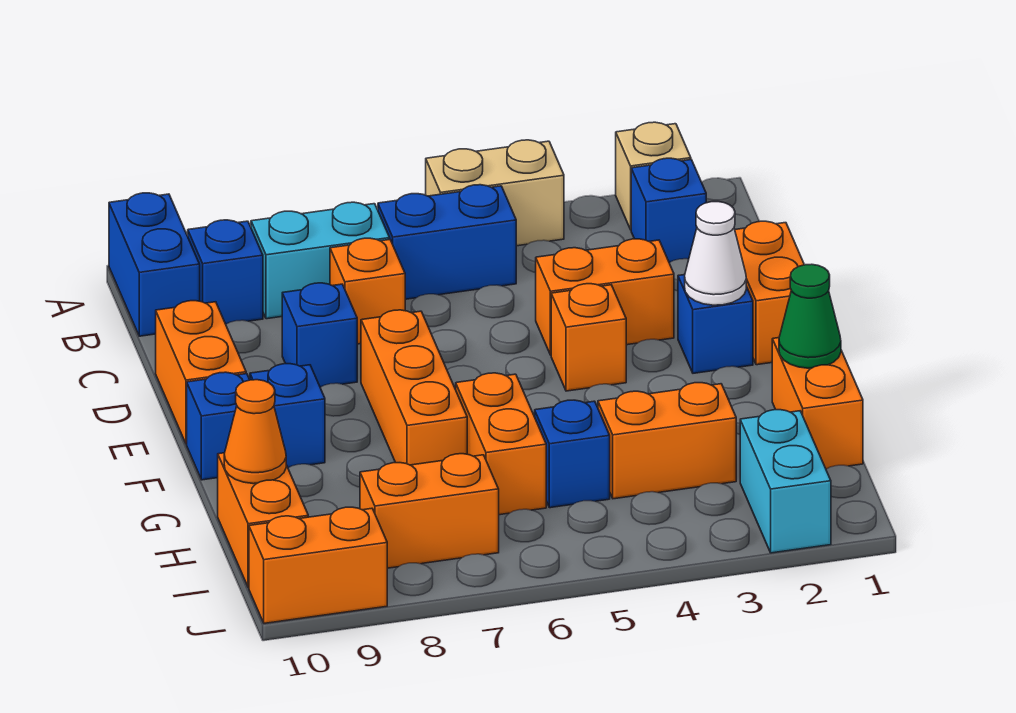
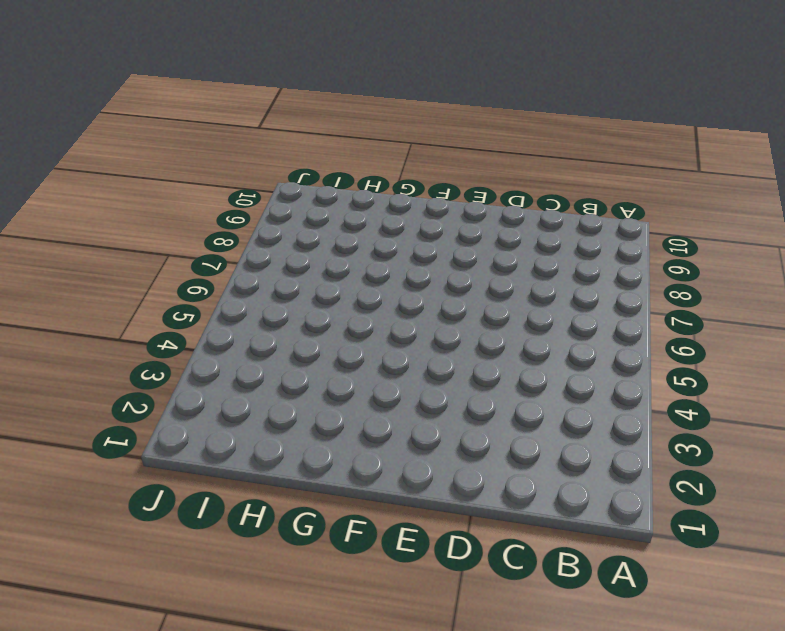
none -> tan 1x1 brick [616,122,691,230]
none -> tan 1x2 brick [426,140,564,246]
none -> blue 1x2 brick [109,193,200,336]

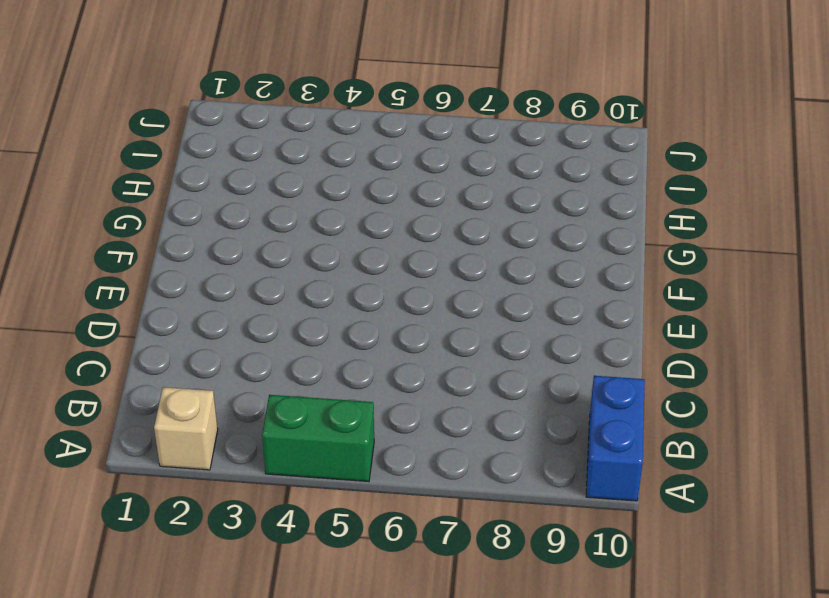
green 1x2 brick [262,395,374,481] -> tan 1x2 brick [426,140,564,246]
none -> blue 1x1 brick [631,158,706,263]
none -> blue 1x2 brick [378,185,516,299]
none -> cyan 1x2 brick [251,202,390,319]

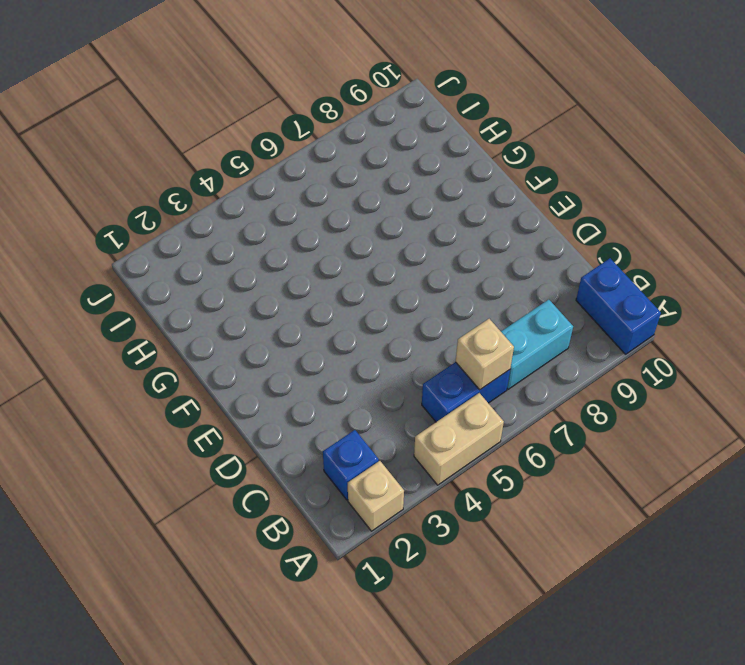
tan 1x1 brick [456,319,514,390] -> none
none -> blue 1x1 brick [188,220,263,324]
none -> orange 1x1 brick [330,238,405,344]
none -> orange 1x2 brick [735,221,804,365]

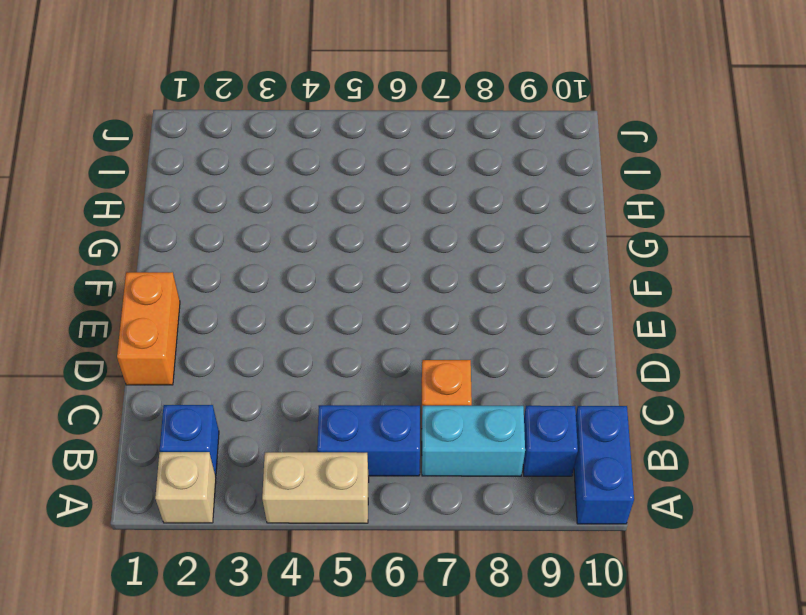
none -> orange 1x2 brick [536,239,674,355]
none -> blue 1x1 brick [282,283,357,387]
none -> orange 1x2 brick [156,301,246,444]

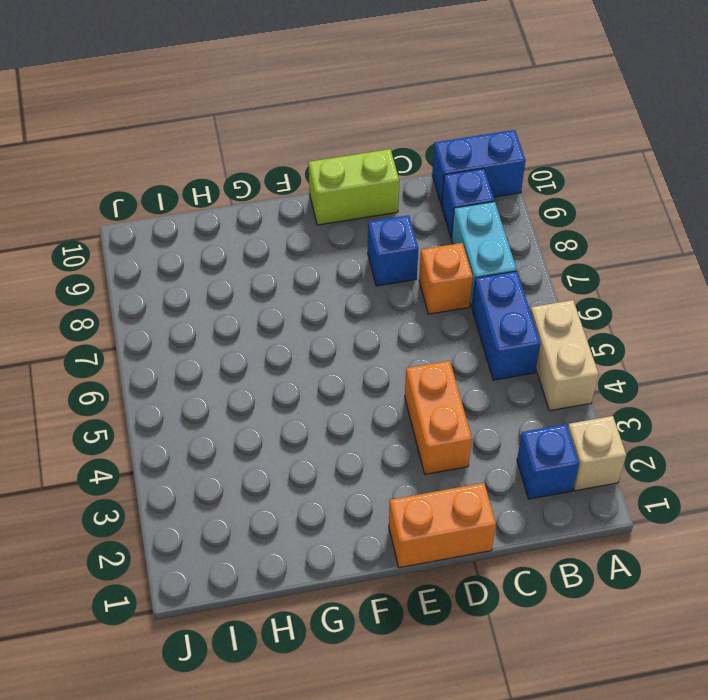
lime 1x2 brick [308,149,399,225] -> orange 1x2 brick [156,301,246,444]
none -> blue 1x1 brick [678,275,753,373]
none -> orange 1x1 brick [551,284,626,391]
none -> orange 1x3 brick [361,310,467,465]

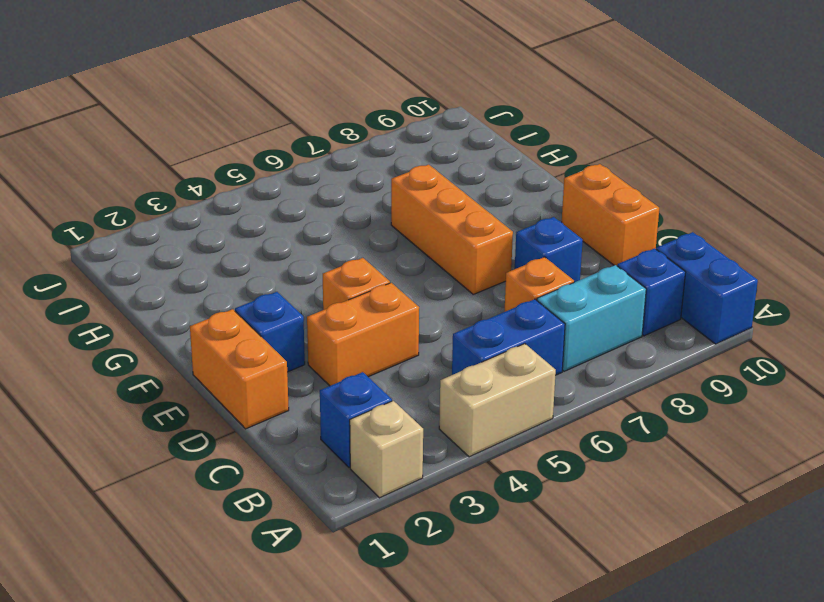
none -> blue 1x1 brick [250,364,325,468]
none -> blue 1x1 brick [187,372,250,480]
none -> orange 1x2 brick [772,338,863,469]

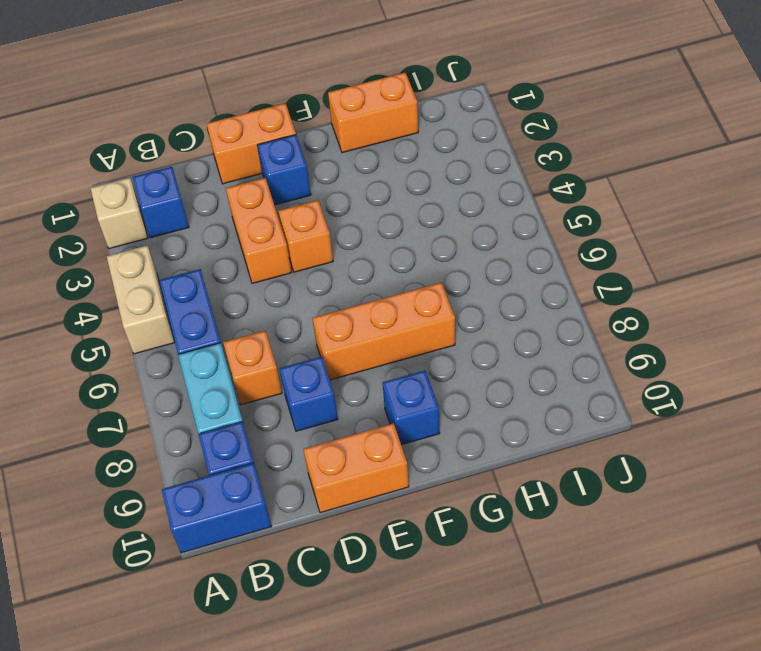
none -> blue 1x1 brick [187,372,250,480]
none -> orange 1x2 brick [456,373,546,515]
none -> orange 1x2 brick [598,383,736,499]

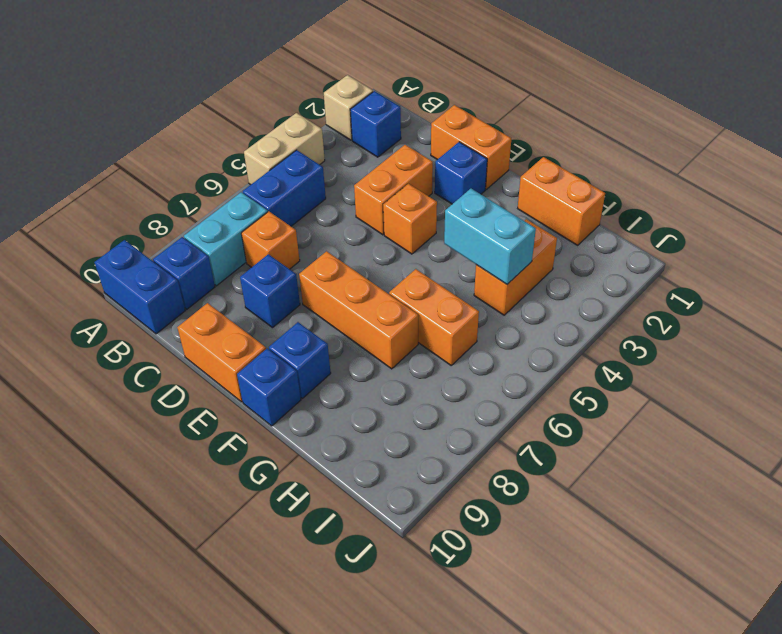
cyan 1x2 brick [444,189,536,284] -> cyan 1x2 brick moved to [740,410,831,553]
none -> blue 1x1 brick [535,400,610,508]
none -> orange 1x2 brick [218,453,308,588]
none -> orange 1x2 brick [360,454,499,568]

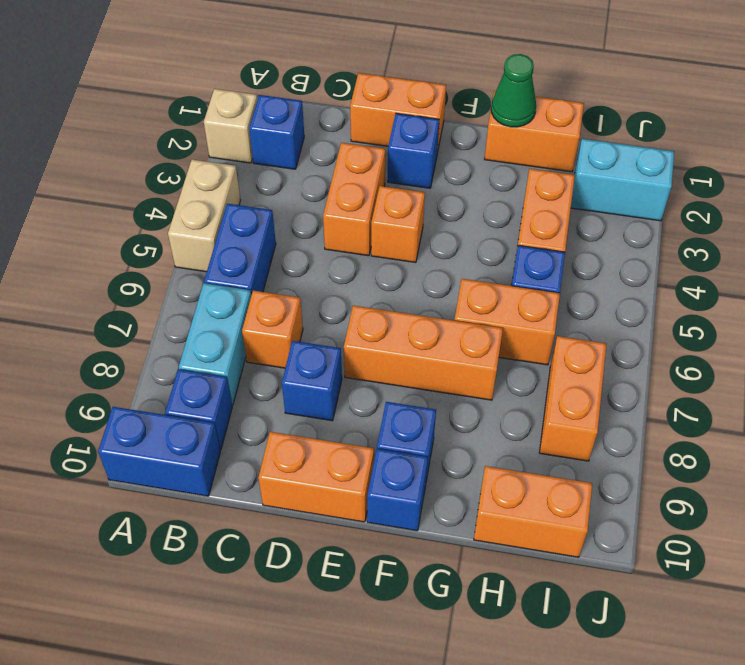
none -> orange 1x2 brick [249,507,387,623]
none -> white 1x1 cone [685,202,746,305]
none -> orange 1x1 cone [224,380,286,484]

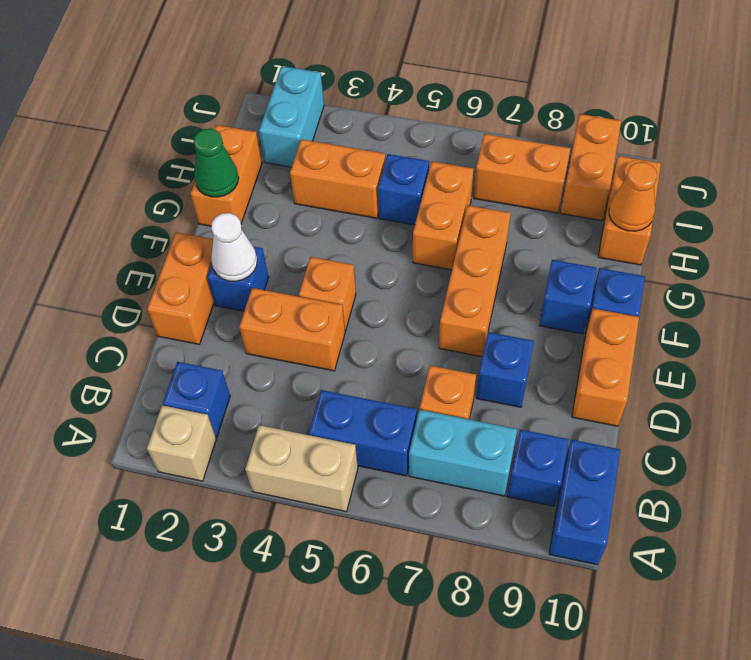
orange 1x2 brick [560,114,621,221] -> orange 1x2 brick turned to [249,507,387,623]

